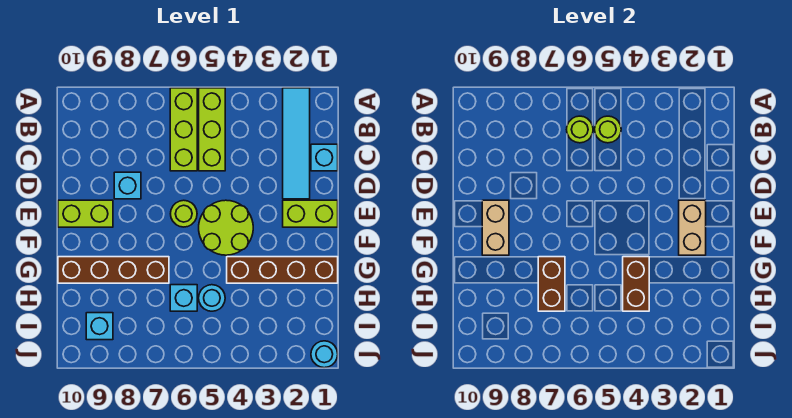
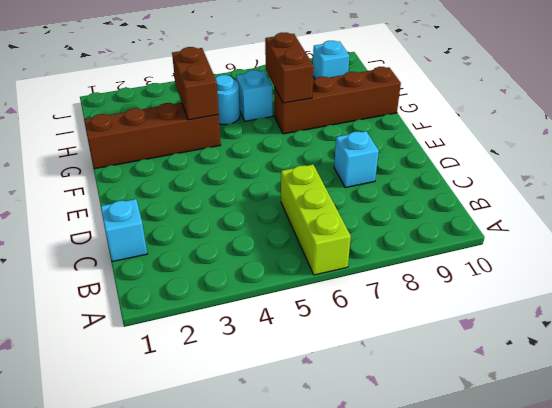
none -> cyan 1x4 tile [283,88,310,199]
none -> lime 1x3 brick [199,88,225,171]
none -> lime 1x2 brick [283,200,338,227]

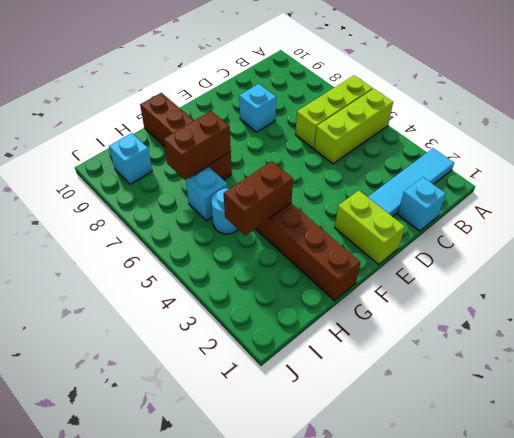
none -> lime 2x2 round brick [199,200,253,255]
none -> lime 1x1 round brick [171,200,197,227]
none -> lime 1x2 brick [58,200,113,227]

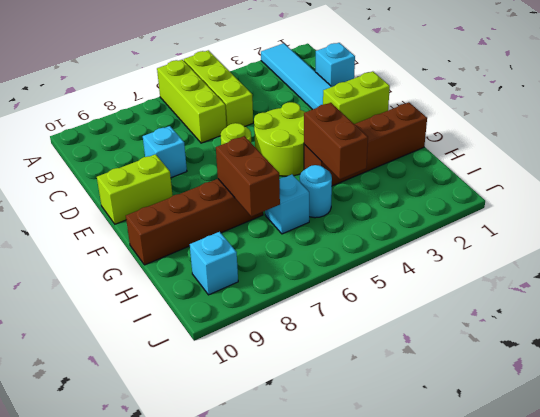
none -> cyan 1x1 round brick [311,341,338,368]
none -> lime 1x1 round brick [595,116,621,143]
none -> lime 1x1 round brick [567,116,593,143]

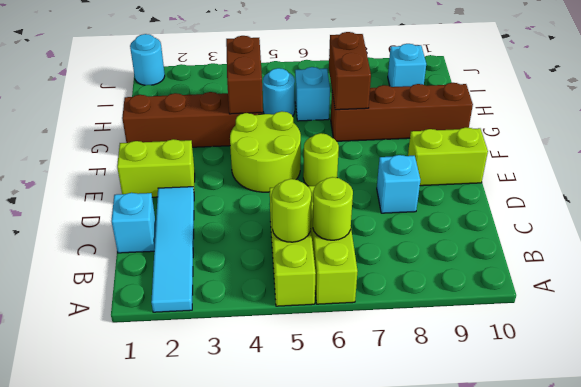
none -> tan 1x2 brick [679,200,706,255]
none -> tan 1x2 brick [482,200,509,255]

